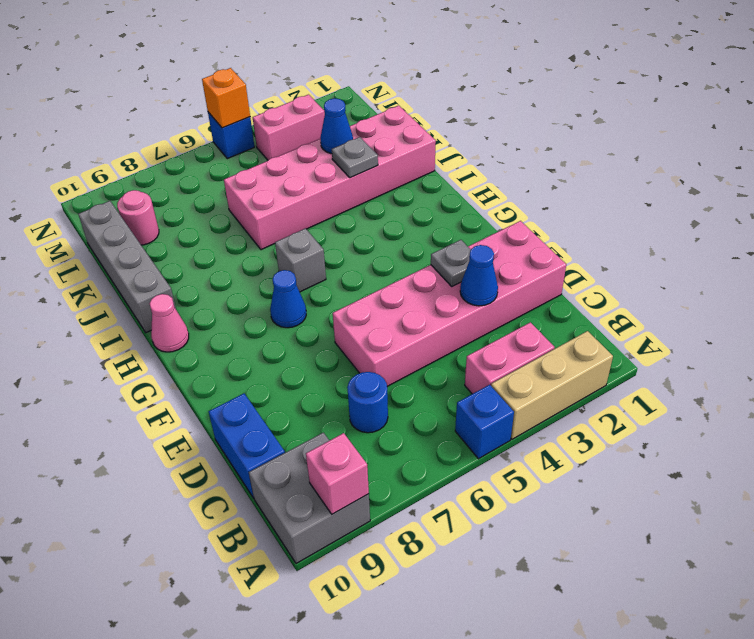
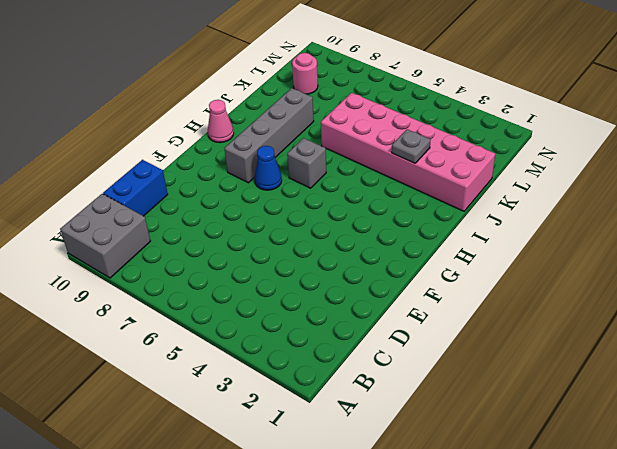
grey 1x4 brick [224,88,314,183] -> grey 1x4 brick moved to [78,201,176,333]
none -> tan 1x3 brick [491,331,613,439]
none -> blue 1x1 brick [455,385,514,459]
none -> pink 1x2 brick [465,322,555,394]

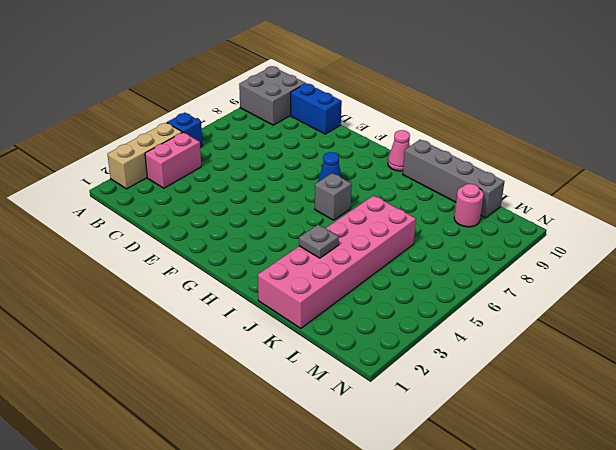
none -> blue 1x1 round brick [347,372,388,433]
none -> pink 2x6 brick [333,221,566,386]
none -> pink 1x2 brick [253,95,325,160]

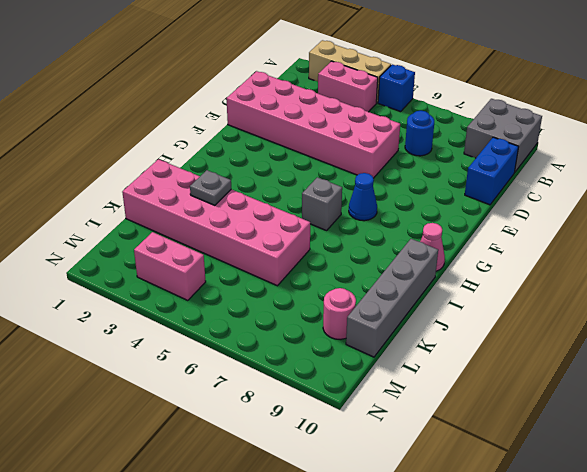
none -> blue 1x1 brick [208,112,255,159]
none -> pink 1x1 brick [306,433,369,514]
none -> blue 1x1 cone [460,245,498,306]

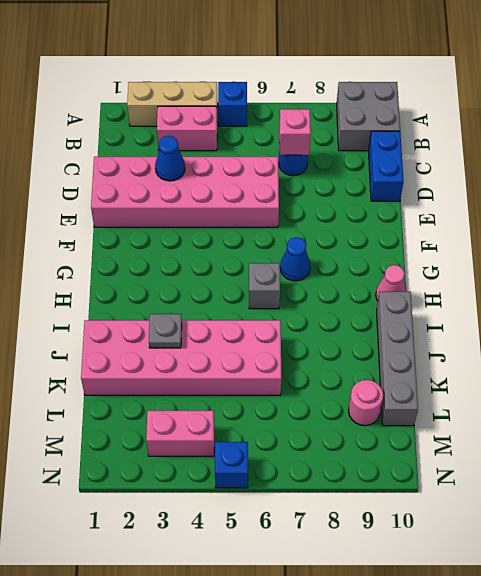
pink 1x1 brick [279,109,311,155] -> pink 1x1 brick moved to [306,433,369,514]
none -> grey 1x1 plate [431,240,471,286]
none -> blue 1x1 cone [320,98,353,154]
none -> orange 1x1 brick [202,68,250,128]

